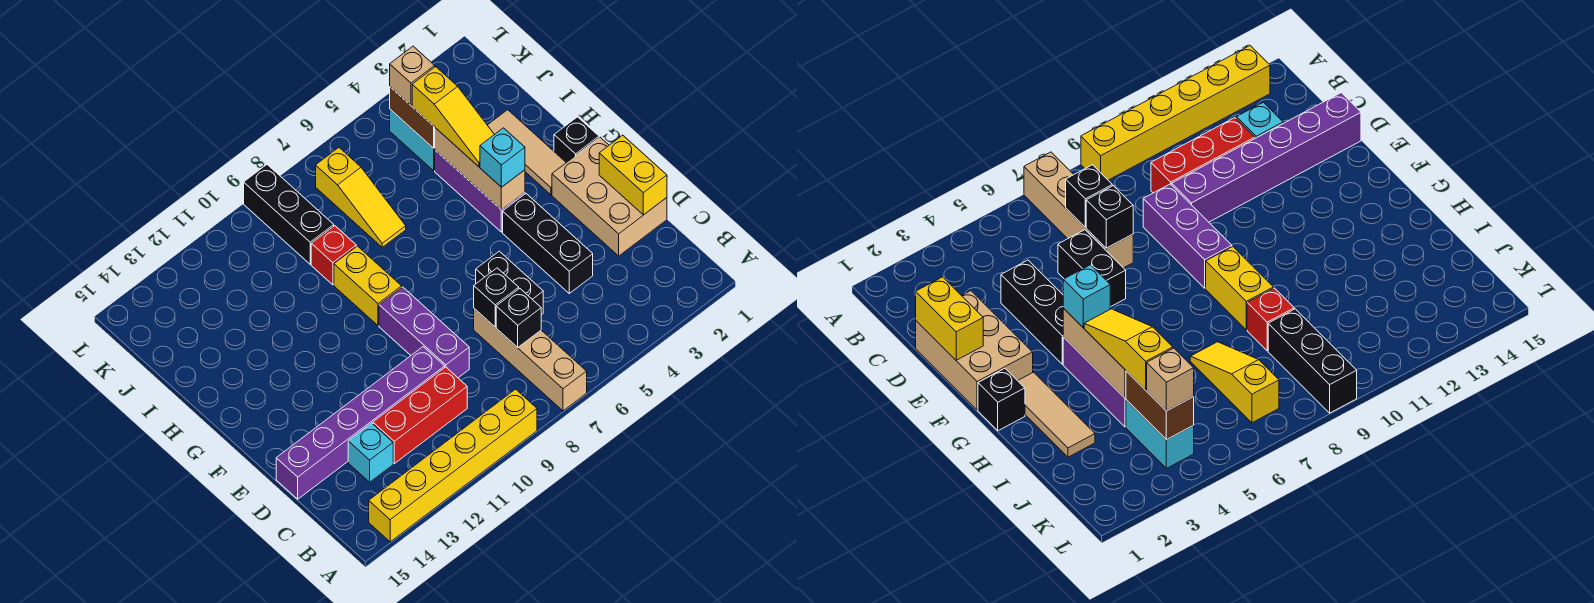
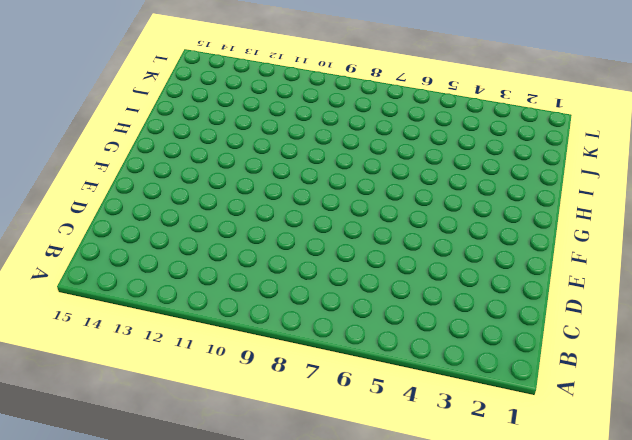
none -> tan 1x4 brick [474,309,587,411]
none -> yellow 1x6 brick [369,389,537,542]
none -> red 1x3 brick [373,367,467,463]

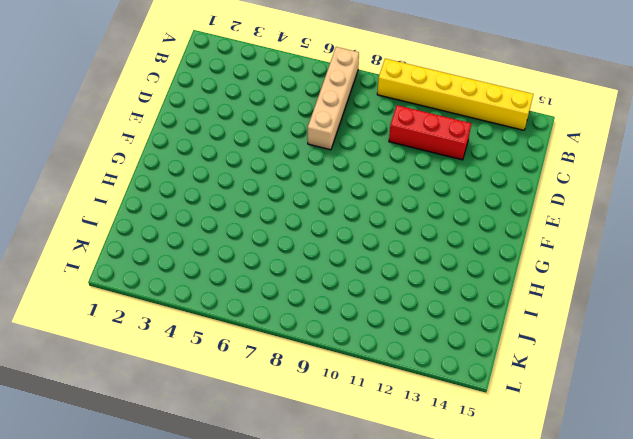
none -> cyan 1x1 brick [348,423,393,482]
none -> tan 2x3 brick [552,137,667,256]
none -> black 1x3 brick [503,194,593,293]

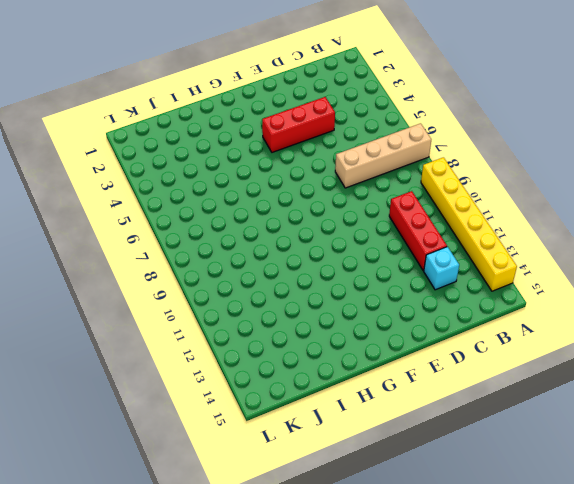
red 1x3 brick [262,97,335,152] -> black 1x3 brick [503,194,593,293]
none -> tan 2x3 brick [552,137,667,256]
none -> black 1x2 brick [476,251,543,315]
none -> purple 1x3 brick [379,287,469,378]

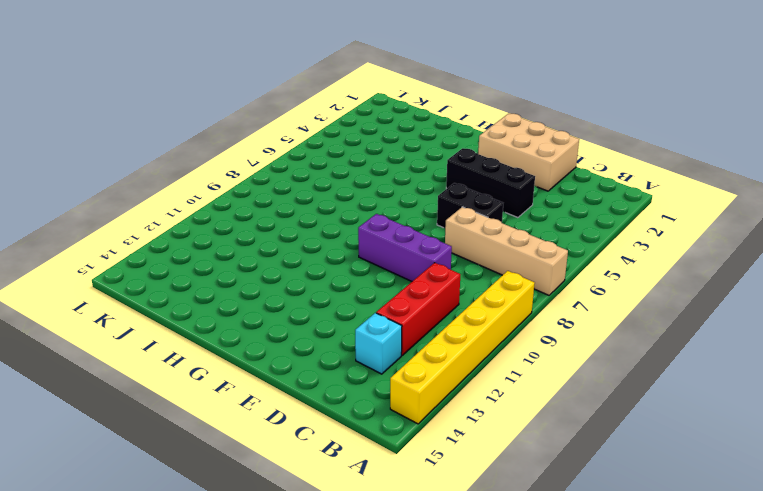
none -> purple 1x6 brick [276,347,445,499]
none -> black 1x1 brick [554,117,599,163]
none -> tan 1x3 tile [488,110,566,195]

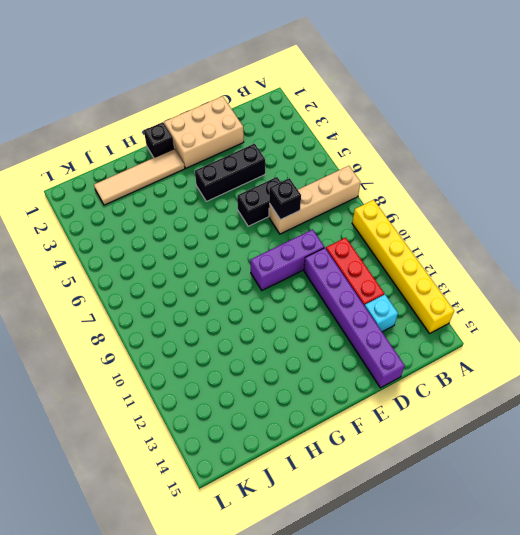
tan 1x4 tile [94,149,185,205] -> tan 1x3 tile [488,110,566,195]
none -> purple 1x3 brick [435,150,525,232]
none -> yellow 1x2 brick [334,246,402,326]
none -> yellow 1x3 slope [316,148,406,247]

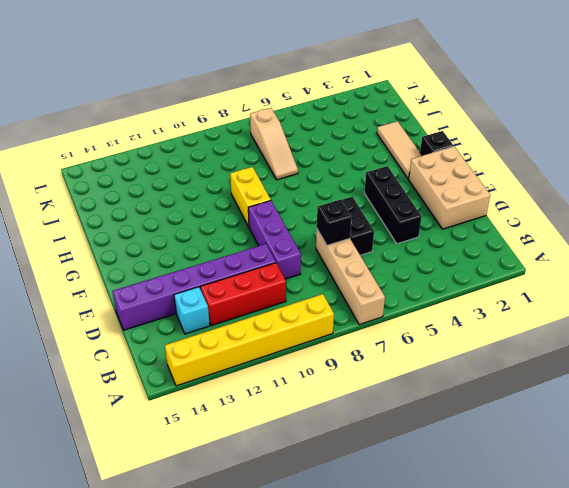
tan 1x3 slope [250,108,298,180] -> yellow 1x3 slope [316,148,406,247]
none -> purple 1x3 brick [435,150,525,232]
none -> red 1x1 brick [311,226,356,285]
none -> cyan 1x2 brick [390,110,435,171]

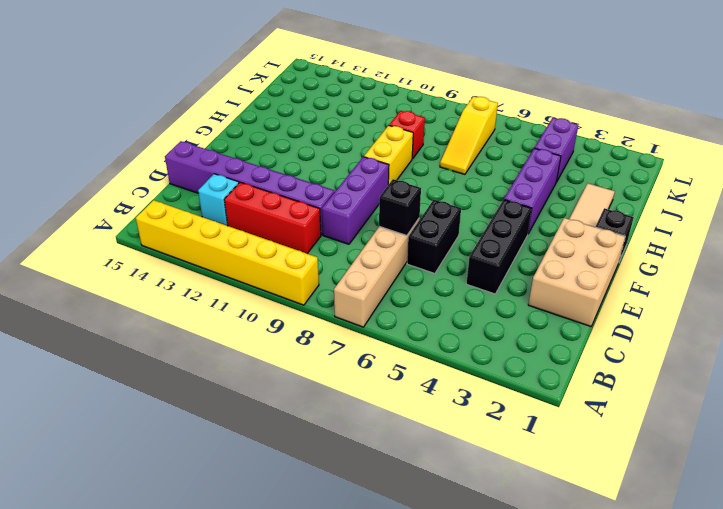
purple 1x2 brick [535,118,578,182] -> cyan 1x2 brick [390,110,435,171]
none -> black 1x3 brick [244,165,334,264]
none -> black 1x1 brick [496,288,541,347]
none -> yellow 1x2 brick [599,135,667,215]

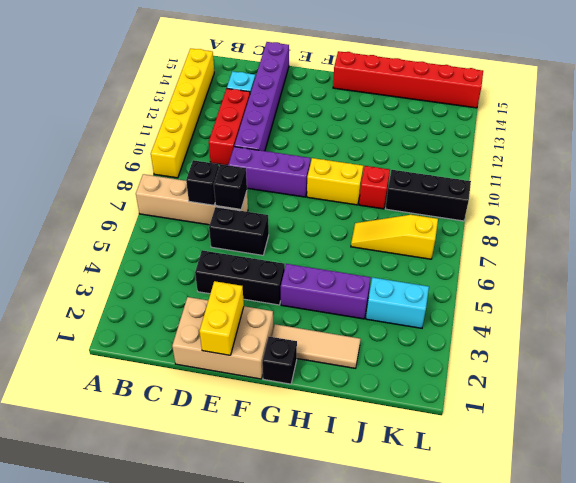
yellow 1x2 brick [199,281,244,355] -> yellow 1x2 brick turned to [599,135,667,215]
red 1x6 brick [333,51,483,108] -> none
none -> tan 1x3 brick [435,128,525,210]
none -> brown 1x2 brick [390,87,435,148]
none -> cyan 1x1 brick [480,128,525,187]

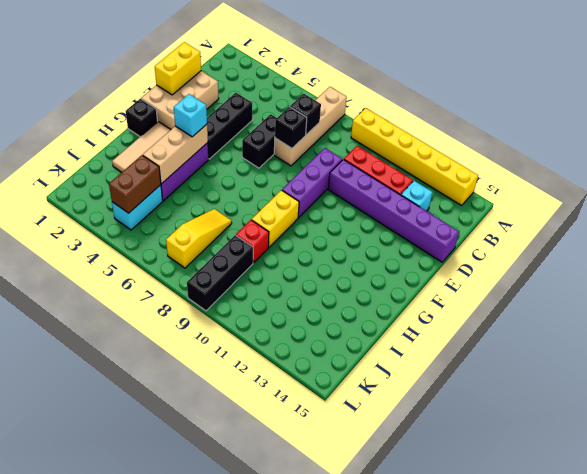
none -> yellow 1x3 slope [412,67,494,167]
none -> tan 1x1 brick [390,46,435,105]

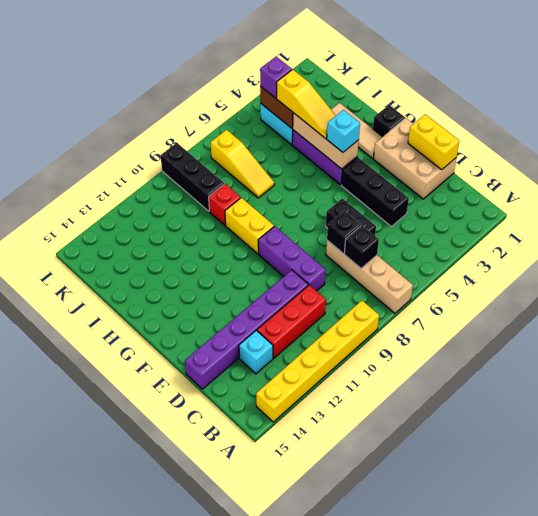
purple 1x1 brick [260,56,292,98] -> tan 1x1 brick [390,46,435,105]

